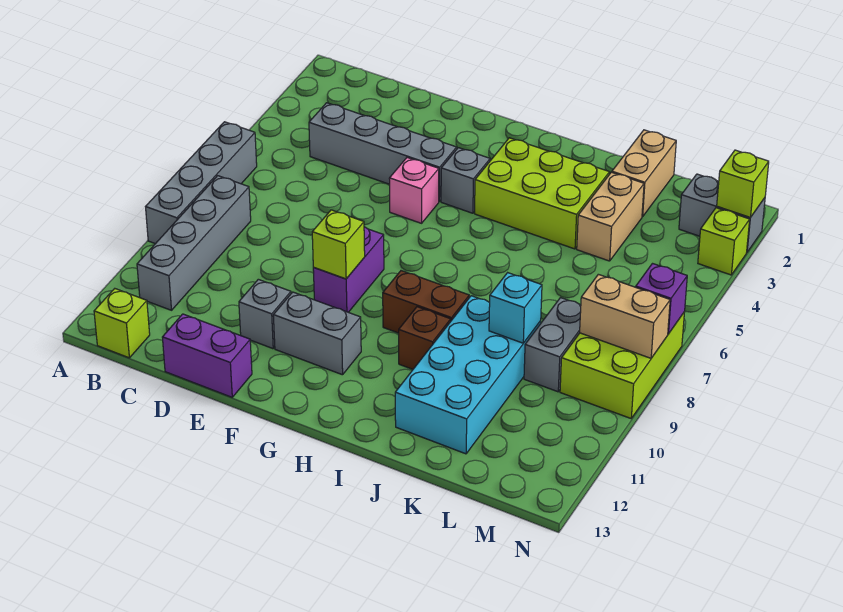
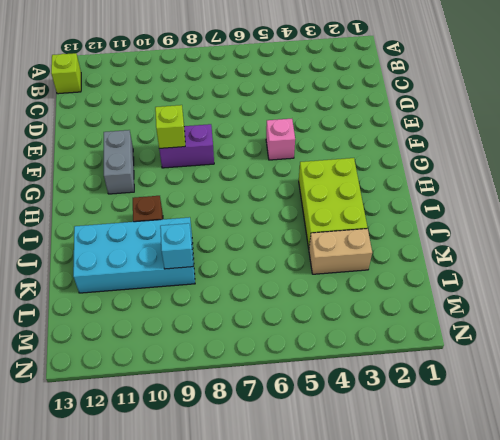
none -> grey 1x4 brick [146,122,257,244]
none -> grey 1x4 brick [137,176,251,310]
none -> grey 1x4 brick [309,103,457,201]

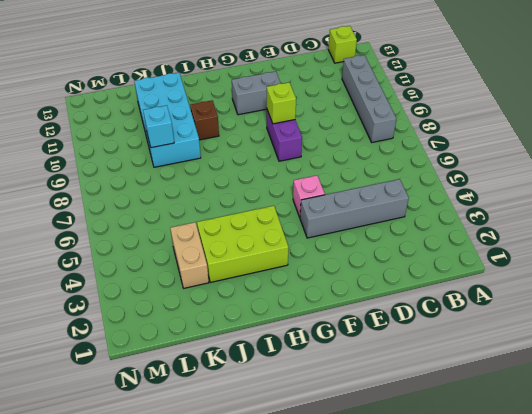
none -> grey 1x4 brick [146,122,257,244]
none -> purple 1x2 brick [162,314,252,397]
none -> grey 1x1 brick [239,279,291,349]

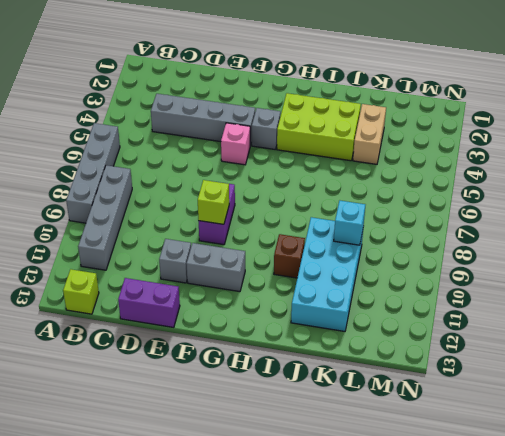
none -> brown 1x2 brick [383,271,469,333]
none -> tan 1x2 brick [612,130,676,217]
none -> grey 1x2 brick [524,298,581,392]

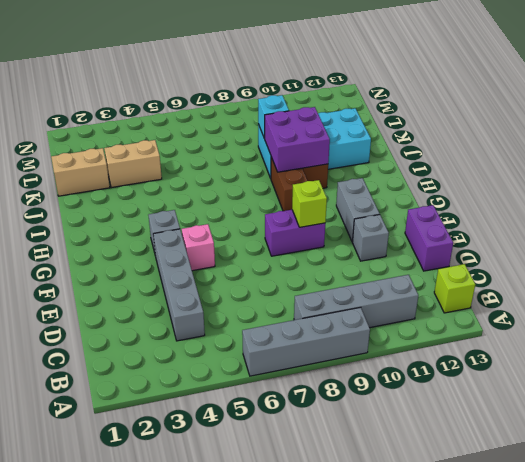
purple 2x2 brick [264,107,330,172] -> none
none -> lime 2x3 brick [475,138,609,249]
none -> grey 1x2 brick [524,298,581,392]
none -> grey 1x2 brick [679,174,765,252]

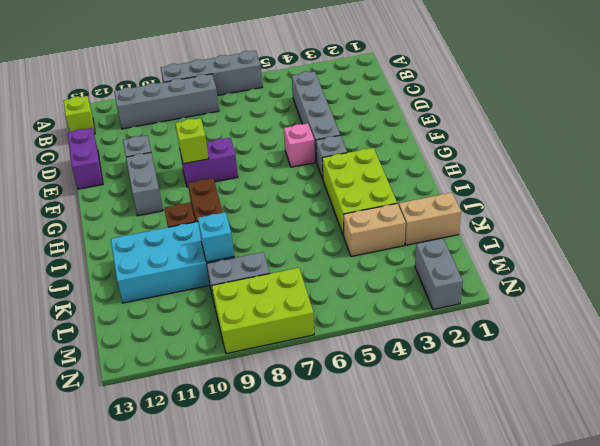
none -> lime 1x1 brick [698,208,750,275]
none -> tan 1x2 brick [580,274,670,358]
none -> lime 1x1 brick [717,150,769,217]

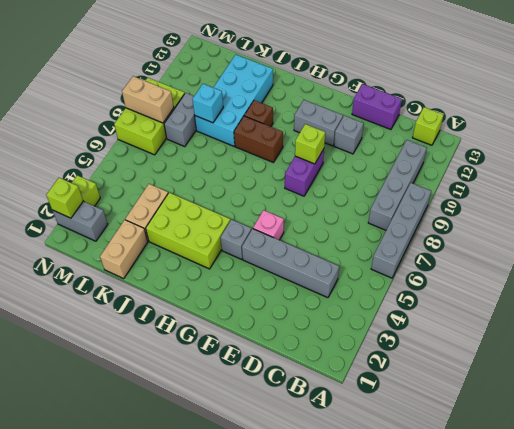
none -> purple 1x1 brick [636,264,687,334]

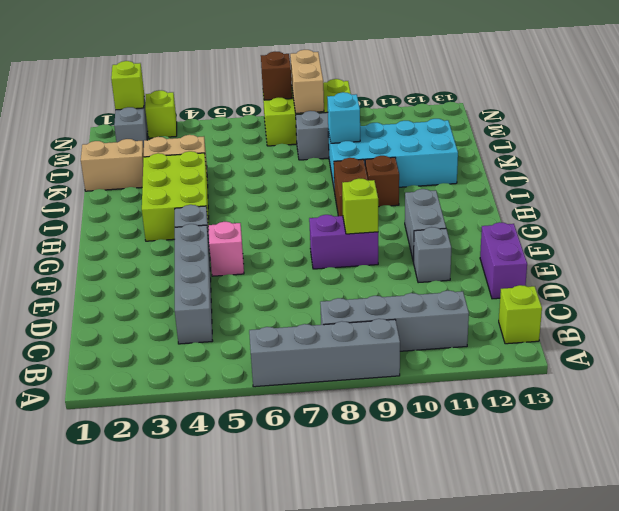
brown 1x1 brick [261,52,292,100] -> purple 1x1 brick [636,264,687,334]

